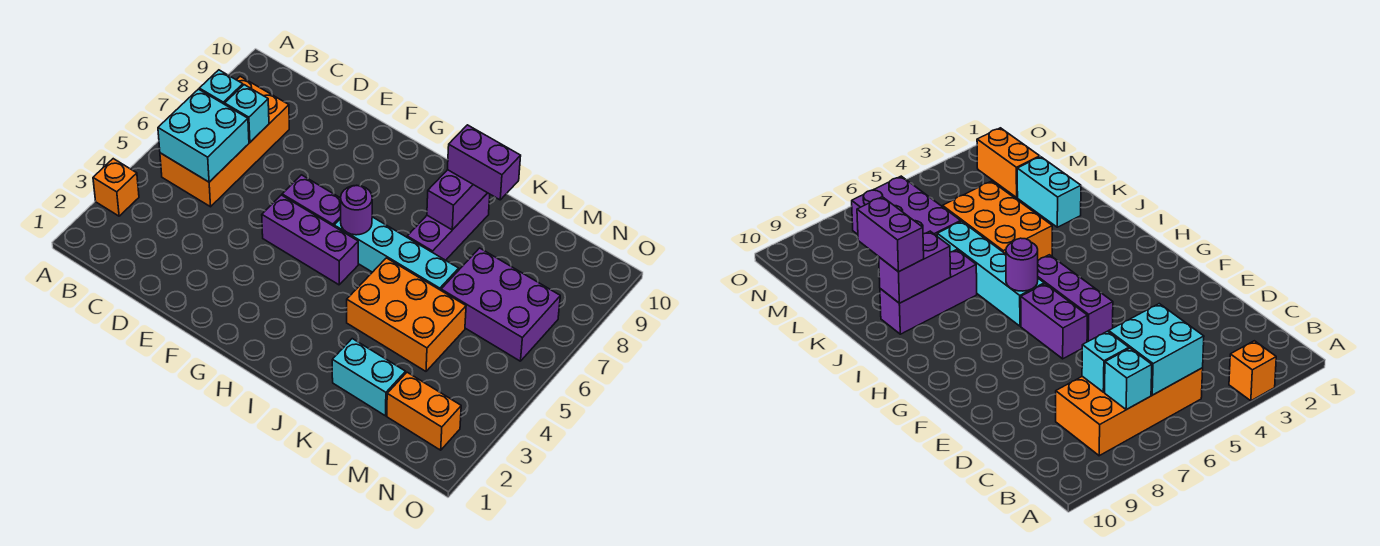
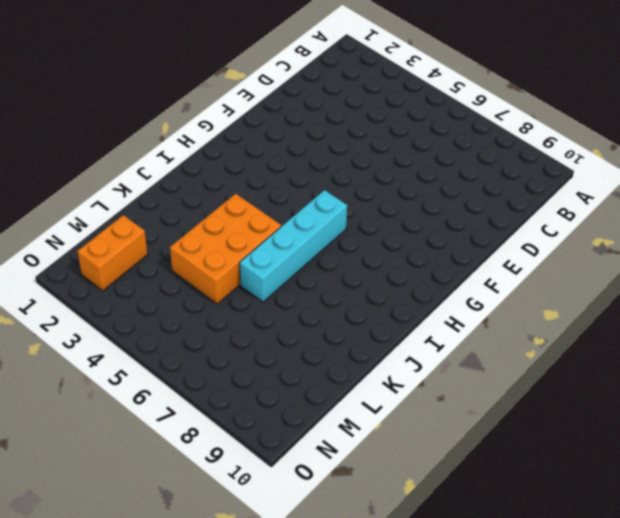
none -> orange 1x1 brick [93,159,139,216]
none -> orange 2x4 brick [160,76,289,207]
none -> purple 1x3 brick [262,195,358,285]

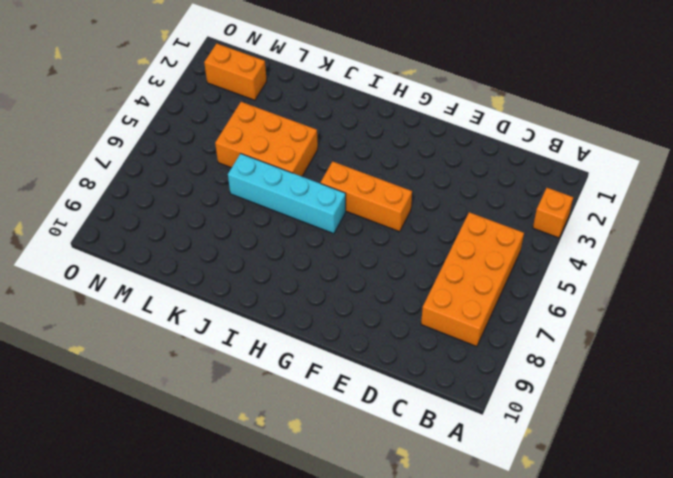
orange 1x3 brick [321,161,412,232] -> purple 1x3 brick [262,195,358,285]
none -> purple 1x2 brick [282,175,341,226]
none -> purple 1x3 brick [407,193,490,260]
none -> cyan 1x2 brick [332,339,406,416]

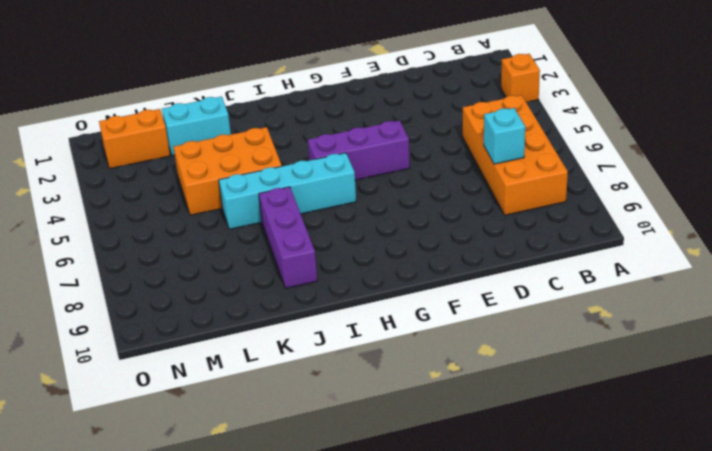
none -> purple 1x2 brick [282,175,341,226]
none -> purple 2x3 brick [441,248,560,361]
none -> cyan 2x2 brick [158,89,249,182]

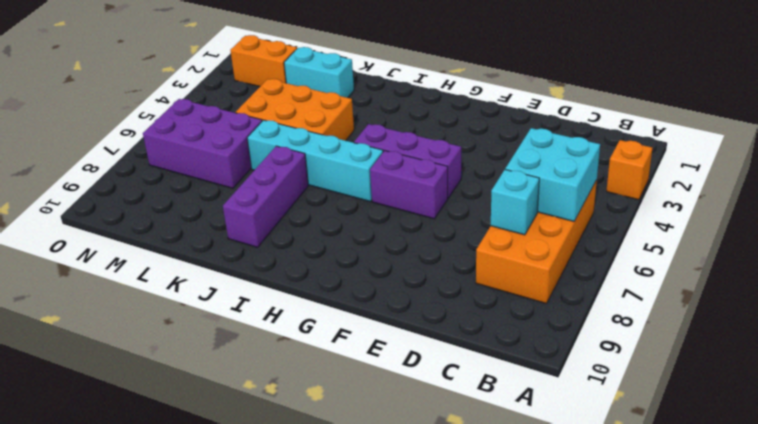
none -> cyan 1x1 brick [199,70,243,104]
none -> purple 1x1 round brick [341,185,372,235]
none -> purple 1x2 brick [427,170,487,230]

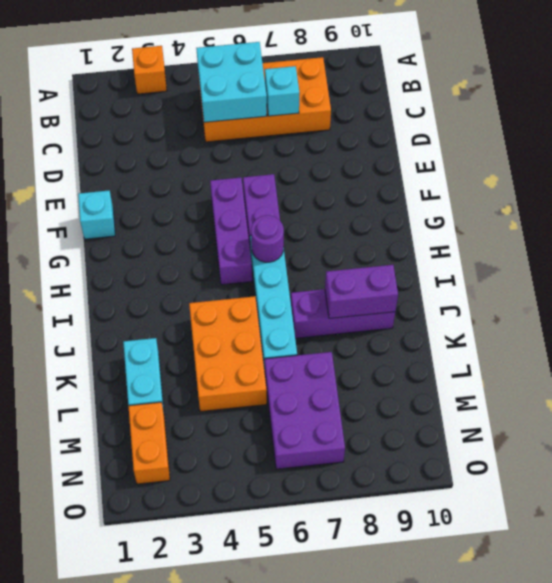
cyan 1x1 brick [78,191,115,239] -> cyan 1x1 brick moved to [199,70,243,104]
none -> purple 1x2 brick [448,125,521,200]

